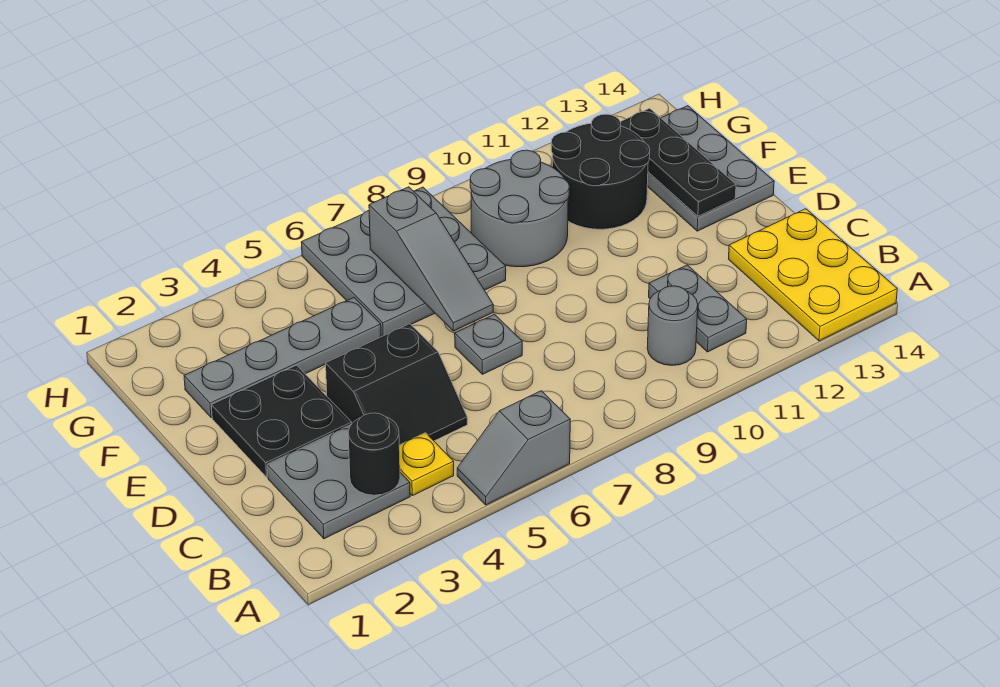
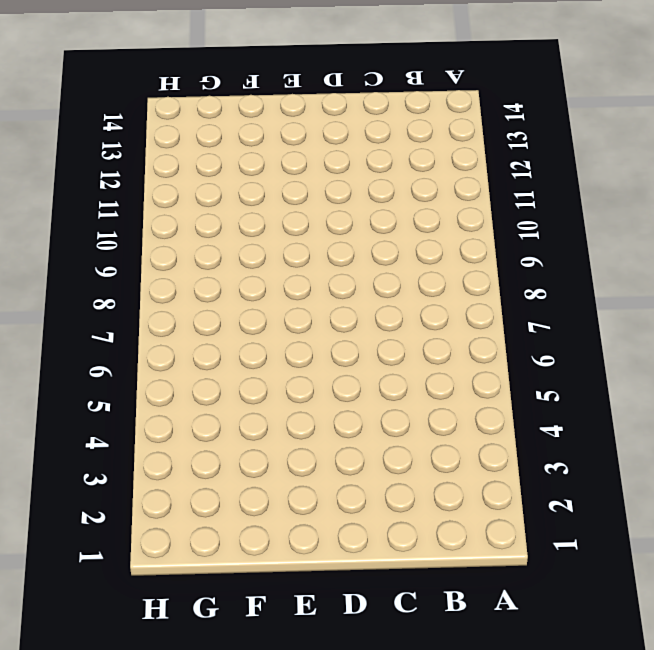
none -> grey 1x2 slope [457,391,570,505]
none -> yellow 2x3 plate [729,209,897,341]
none -> grey 2x2 plate [267,425,410,539]

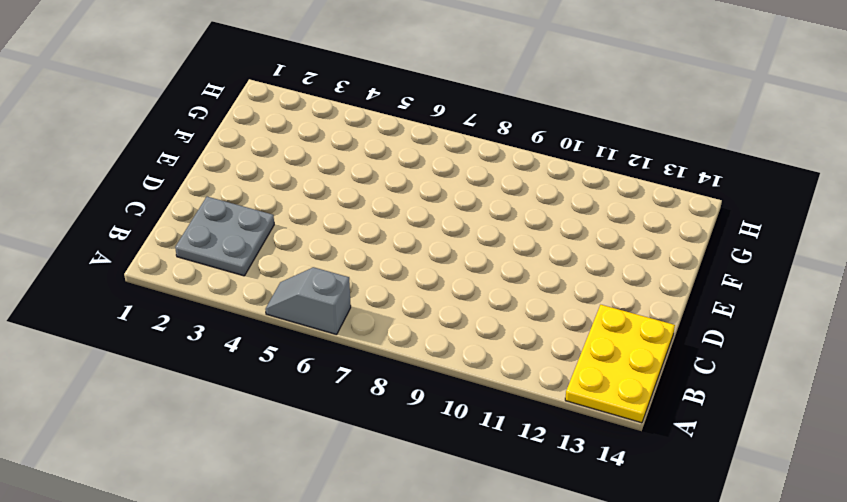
none -> yellow 1x1 plate [399,433,454,496]
none -> grey 1x1 round brick [647,286,698,365]
none -> grey 1x2 plate [649,265,747,352]

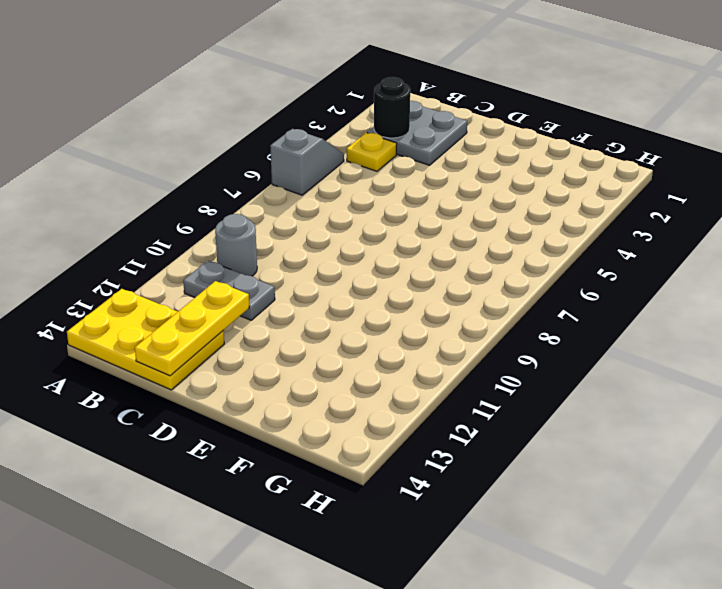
yellow 1x3 plate [135,281,249,376] -> none
none -> black 2x2 slope [326,324,467,445]
none -> black 2x2 plate [211,365,352,477]
none -> grey 1x1 plate [455,314,522,374]

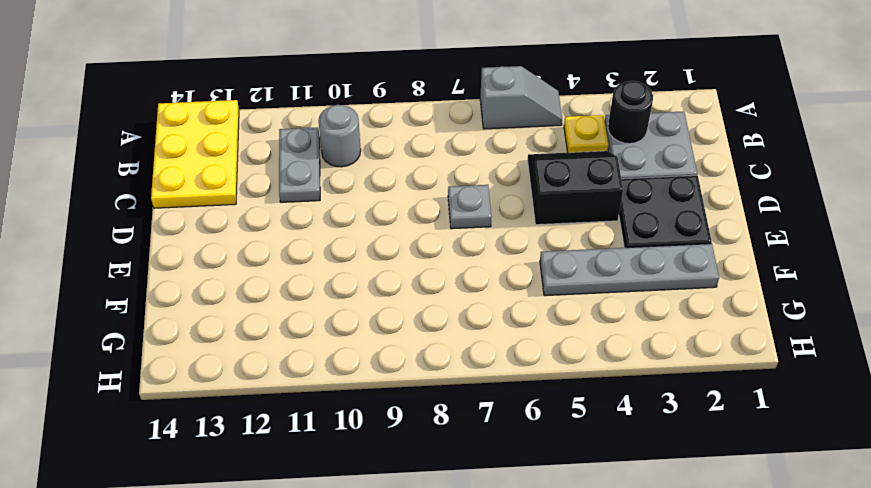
none -> grey 2x3 plate [647,106,774,231]
none -> grey 3x3 plate [301,187,506,336]
none -> grey 2x2 round brick [470,150,569,267]

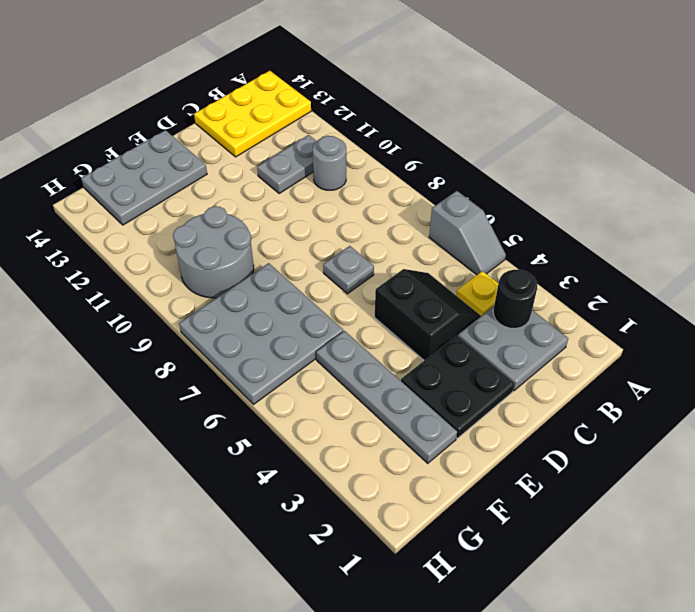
none -> black 2x2 round brick [551,114,650,229]
none -> grey 1x3 slope [369,187,493,331]
none -> black 1x3 plate [621,108,736,216]

